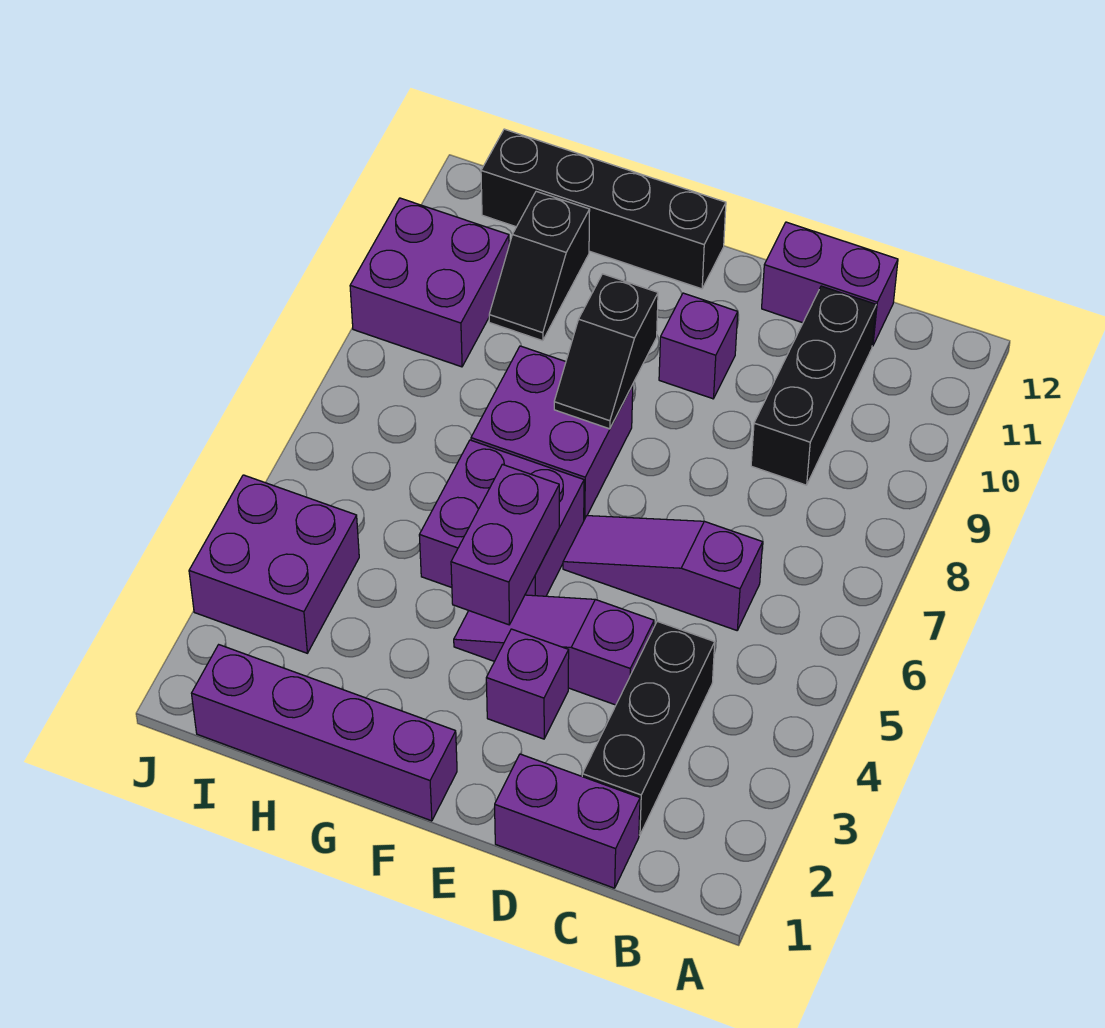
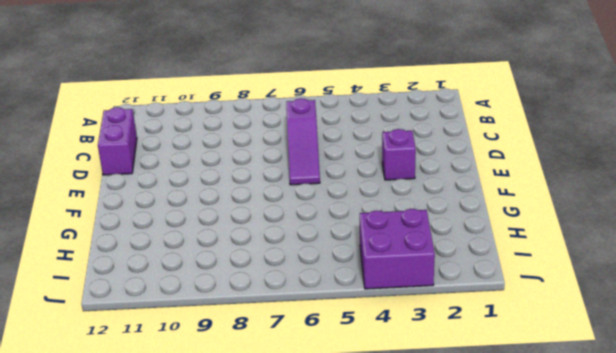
none -> purple 1x2 brick [495,754,640,888]
none -> black 1x3 brick [582,621,715,835]
none -> black 1x3 brick [751,286,876,485]

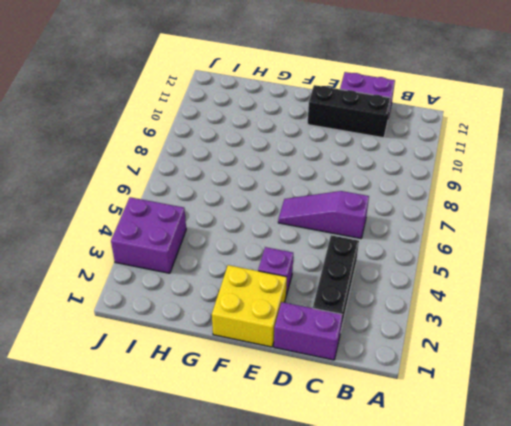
black 1x3 brick [308,85,391,138] -> black 1x3 brick turned to [751,286,876,485]
yellow 2x2 brick [212,265,287,347] -> purple 1x4 brick [191,645,457,821]
none -> purple 1x3 slope [454,595,654,705]
none -> purple 1x1 brick [659,293,738,399]
none -> purple 2x2 brick [419,440,584,596]

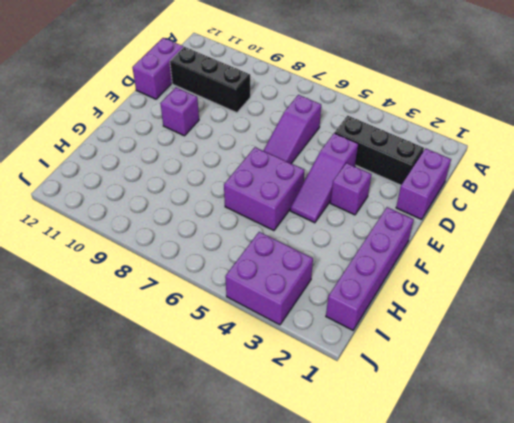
none -> purple 2x2 brick [471,346,633,520]
none -> black 1x4 brick [481,129,726,289]
none -> black 1x2 slope [489,191,590,341]

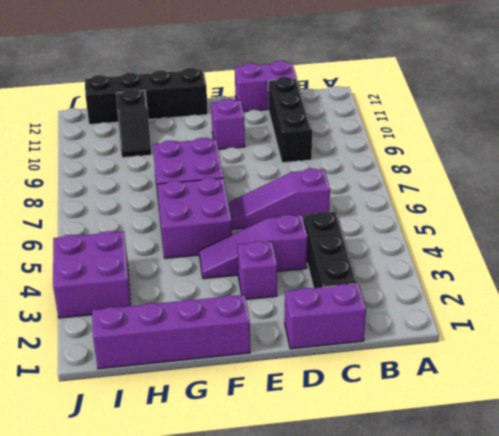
none -> purple 2x2 brick [350,198,509,367]
none -> purple 1x2 brick [451,464,559,625]
none -> black 1x2 slope [554,274,658,429]

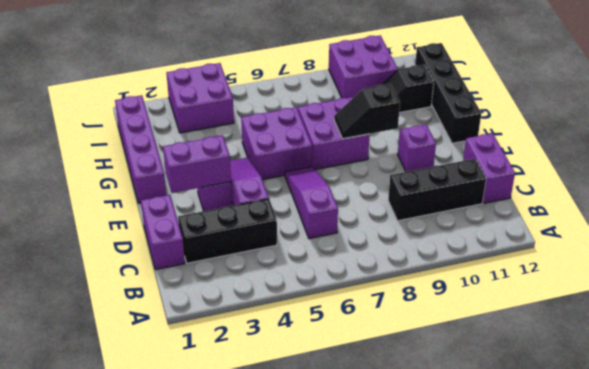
purple 1x2 brick [163,135,231,193] -> purple 1x2 brick moved to [451,464,559,625]

